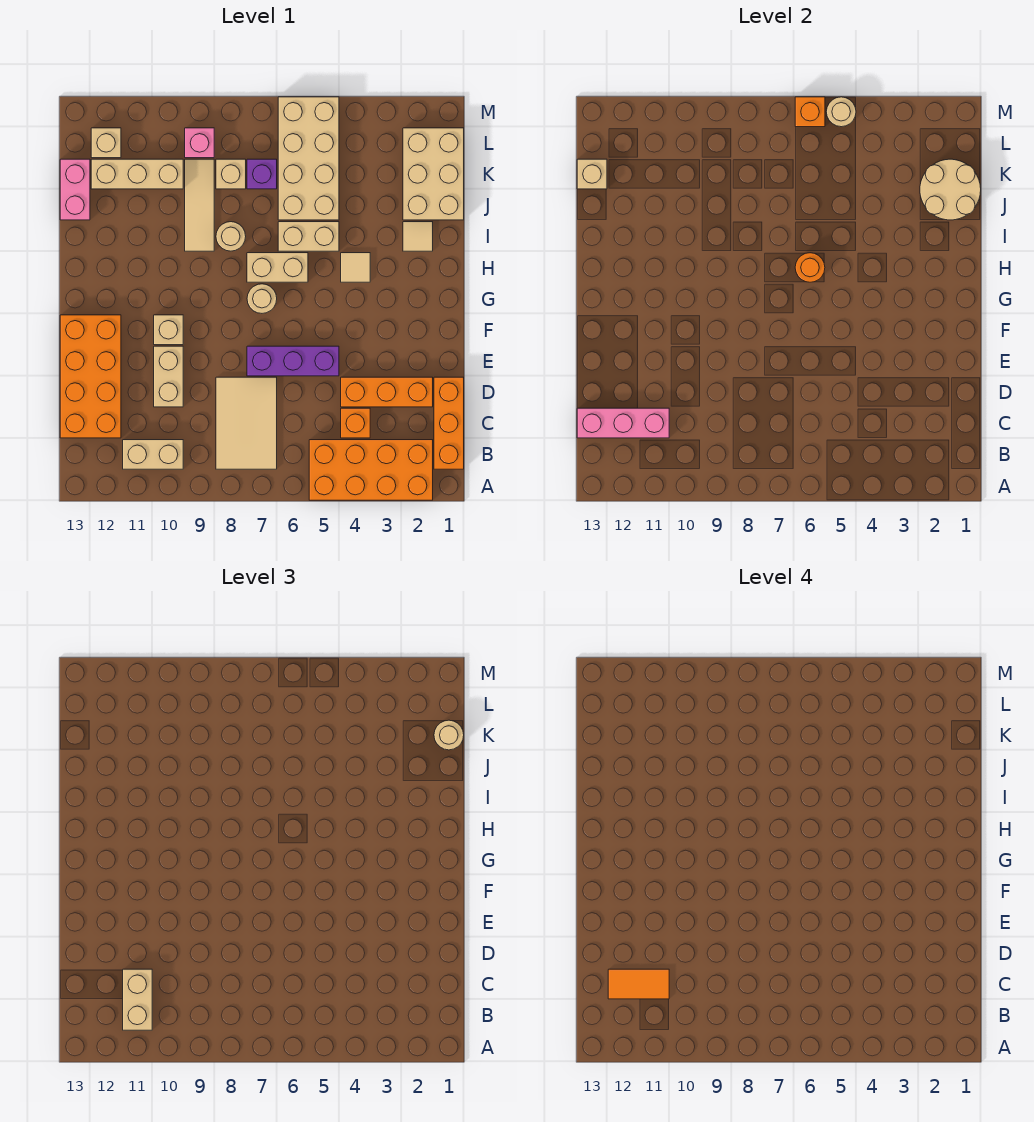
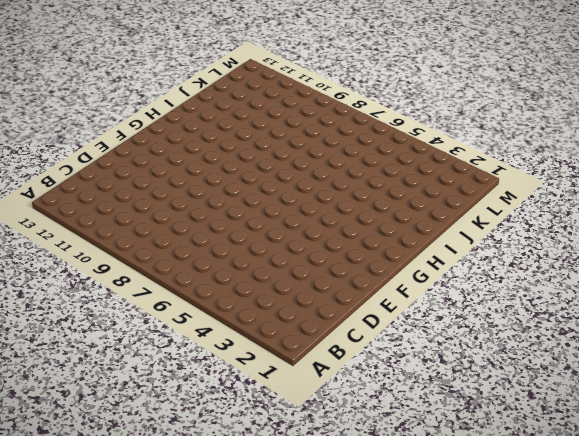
none -> orange 2x4 brick [309,440,433,500]
none -> orange 1x3 brick [434,377,464,469]
none -> tan 2x3 tile [216,377,277,469]
none -> tan 1x2 brick [123,440,183,469]

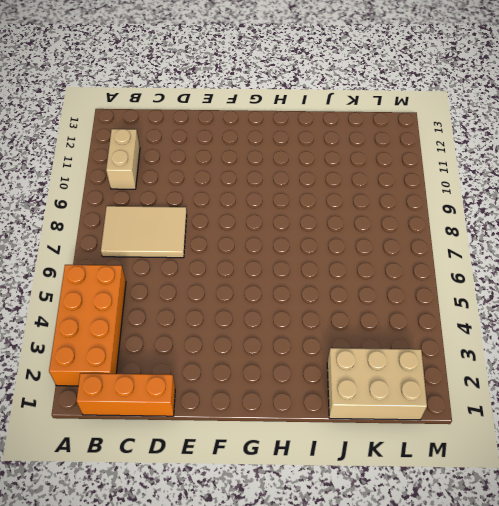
none -> orange 1x1 brick [341,408,370,438]
none -> orange 2x4 brick [60,315,121,438]
none -> orange 1x3 brick [341,377,433,407]
none -> tan 1x2 brick [154,346,183,407]

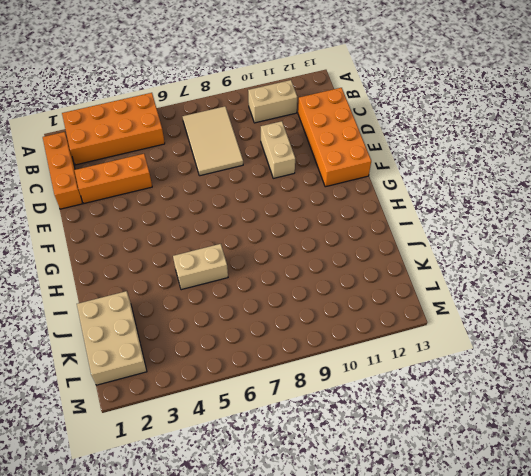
none -> orange 1x1 brick [341,408,370,438]
none -> purple 1x3 brick [247,346,339,376]
none -> tan 1x1 brick [154,315,183,345]
none -> tan 1x1 round brick [247,284,277,313]

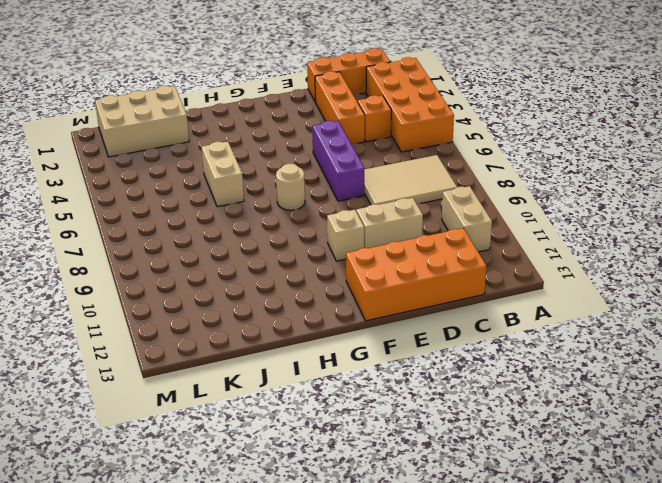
none -> tan 1x1 tile [341,253,370,282]
none -> tan 1x2 brick [247,253,308,282]
none -> tan 1x1 tile [403,222,433,251]
none -> tan 1x1 round brick [216,222,246,251]

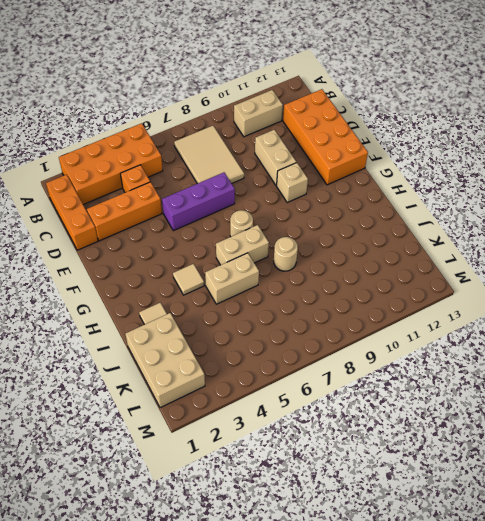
none -> tan 1x3 tile [185,159,214,251]
none -> tan 2x4 brick [278,97,339,220]
none -> pink 1x2 brick [60,159,90,220]
none -> purple 1x1 brick [247,159,277,189]

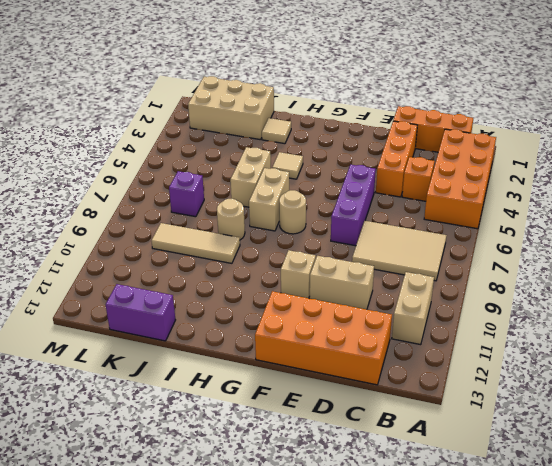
purple 1x2 brick [106,284,175,341] -> pink 1x2 brick [60,159,90,220]
none -> tan 2x4 brick [278,97,339,220]
none -> tan 1x1 brick [216,159,246,189]
none -> tan 1x3 brick [91,159,183,189]
none -> pink 1x1 brick [185,128,214,158]

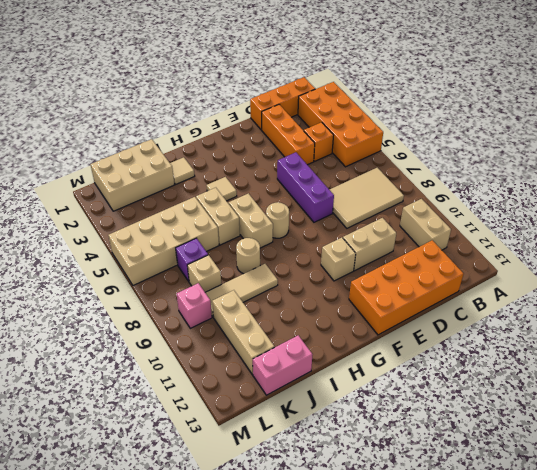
none -> tan 1x1 brick [91,128,121,158]
none -> pink 1x3 brick [577,408,669,438]
none -> orange 1x1 round brick [795,253,825,282]
none -> tan 2x2 round brick [920,159,981,220]

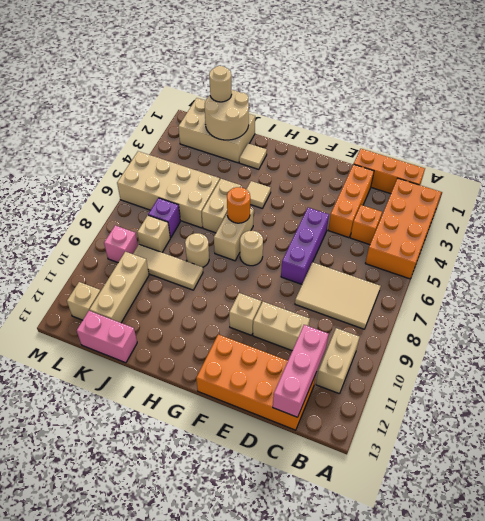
none -> tan 1x1 brick [577,159,607,189]
none -> tan 1x1 round brick [826,97,856,127]
none -> orange 1x1 brick [795,97,825,127]
none -> tan 1x2 brick [123,969,152,1030]

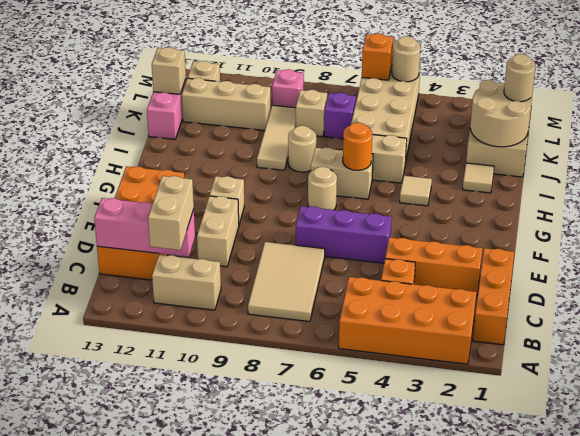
none -> orange 1x2 tile [608,969,669,999]

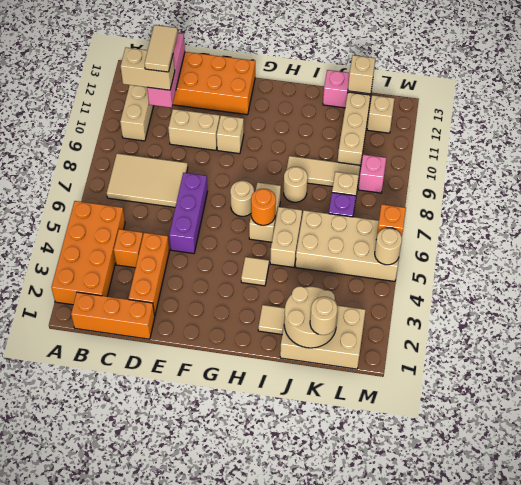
tan 1x2 tile [145,25,178,72] -> orange 1x2 tile [608,969,669,999]

